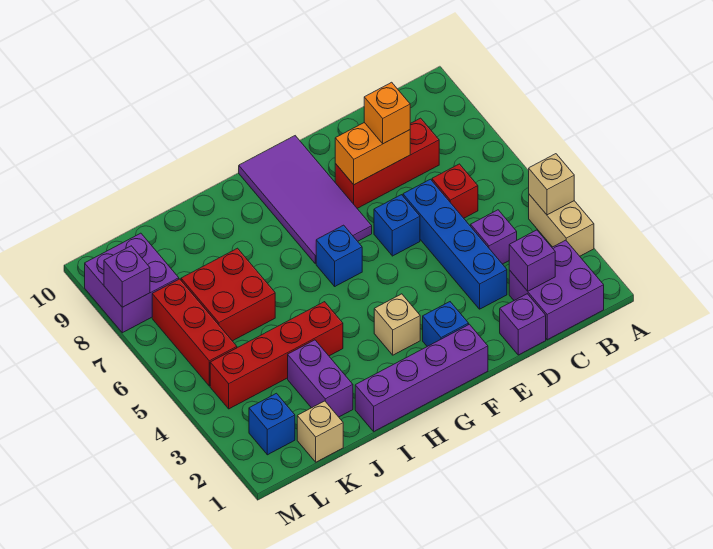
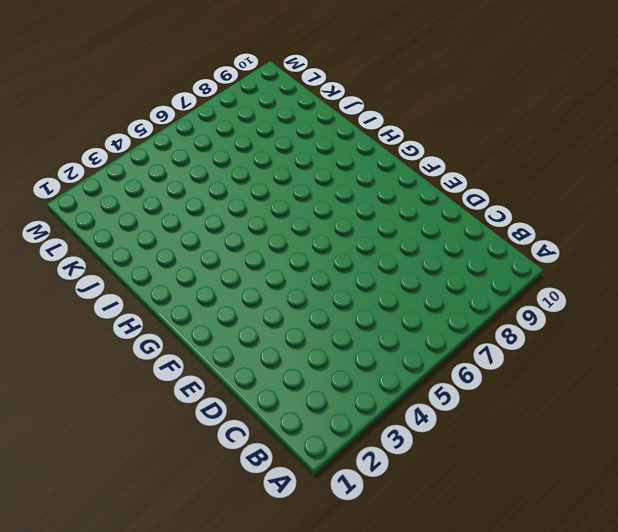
none -> tan 1x2 brick [529,195,594,256]
none -> purple 2x2 brick [509,240,604,340]
none -> purple 1x1 brick [471,210,517,264]

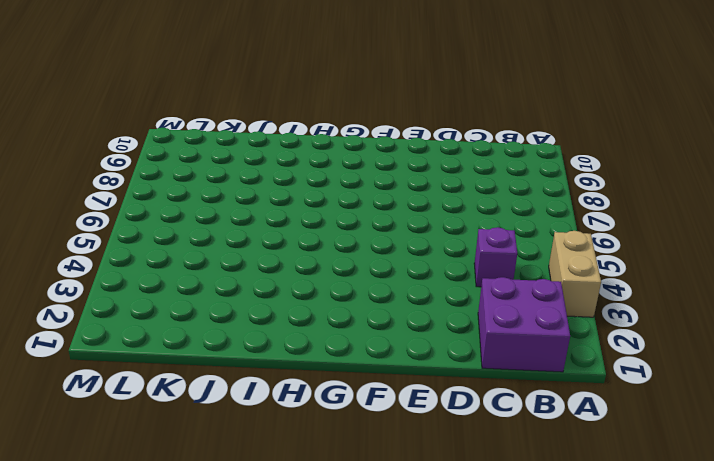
none -> red 1x1 brick [432,164,478,218]
none -> red 1x3 brick [335,118,439,208]
none -> purple 1x1 brick [500,294,546,355]

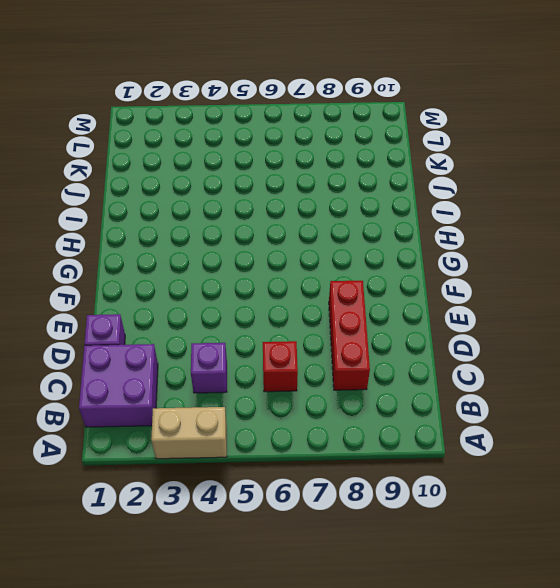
none -> blue 1x4 brick [403,179,507,309]
none -> blue 1x1 brick [374,195,420,256]
none -> purple 1x4 brick [355,324,488,431]

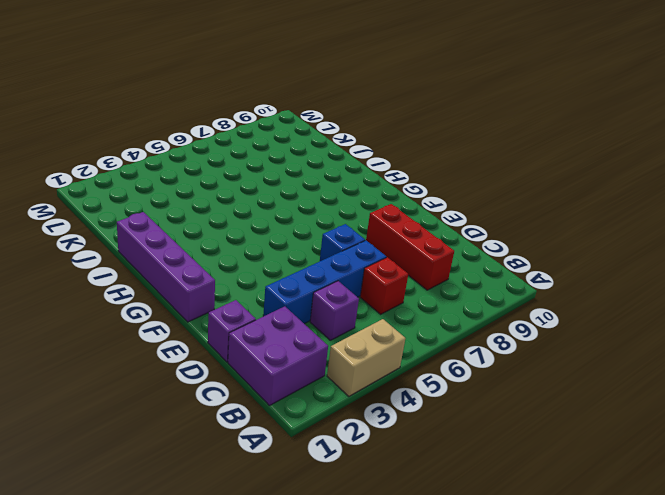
none -> blue 1x1 brick [423,302,469,346]
none -> purple 2x4 tile [239,136,372,264]
none -> tan 1x1 brick [374,294,420,355]

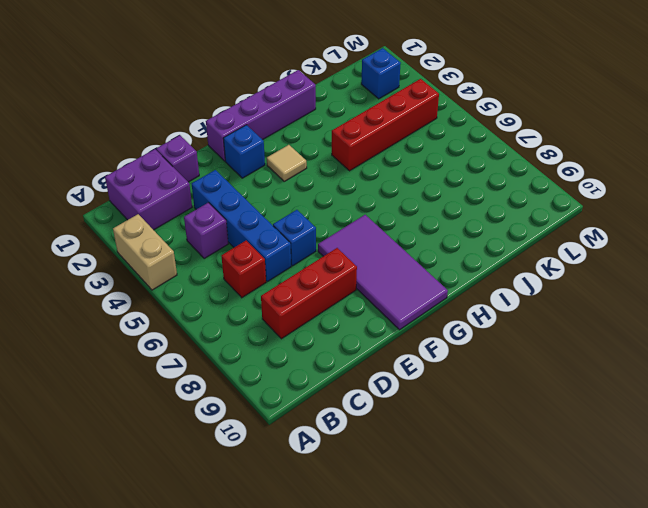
tan 1x1 tile [267,145,307,181] -> tan 1x1 brick [374,294,420,355]
none -> blue 1x1 brick [316,225,362,286]
none -> purple 1x2 brick [288,340,353,417]
none -> red 2x2 brick [181,248,275,341]

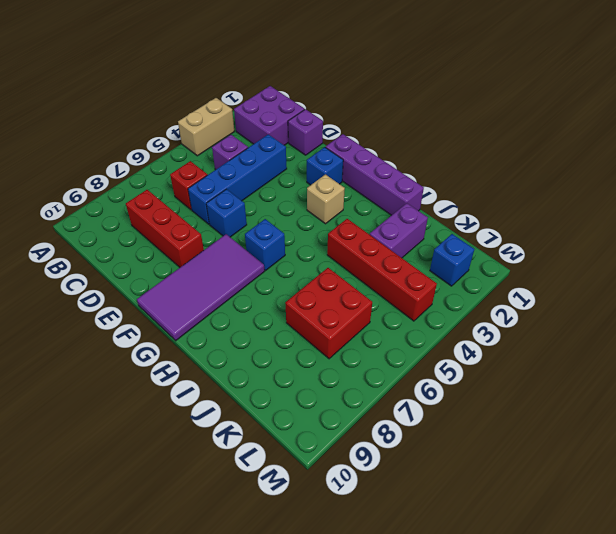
none -> tan 1x1 brick [297,401,343,462]
none -> red 1x3 brick [152,279,237,386]
none -> purple 2x2 brick [85,233,179,333]

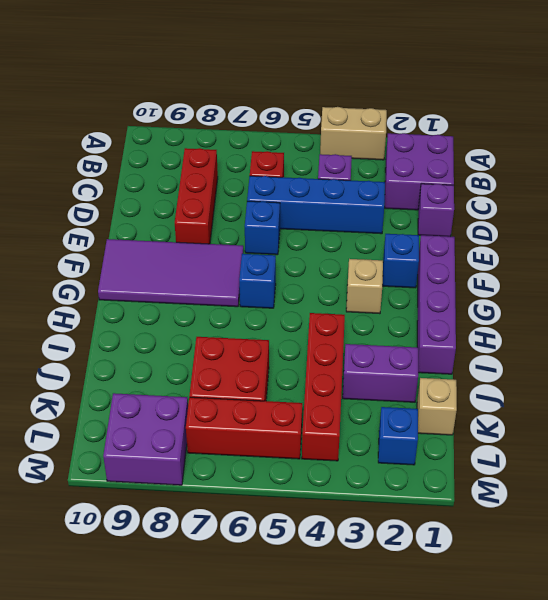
none -> tan 1x1 brick [529,154,574,215]
none -> purple 1x1 brick [509,230,555,291]
none -> orange 1x2 brick [335,122,410,185]

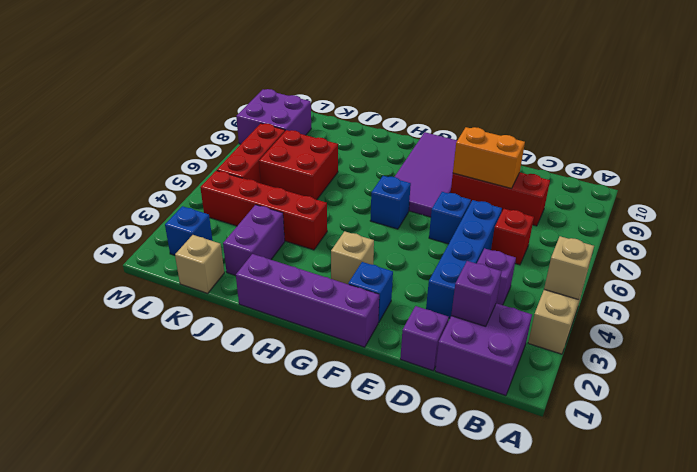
none -> purple 1x1 brick [104,246,150,307]
none -> orange 1x1 brick [364,82,410,144]

